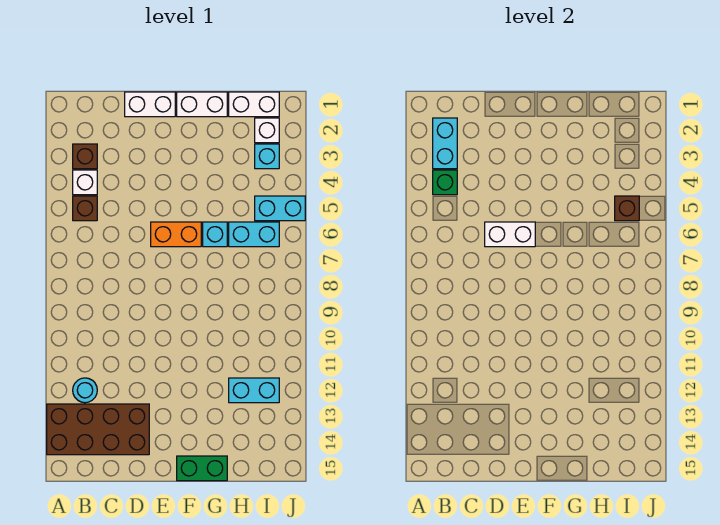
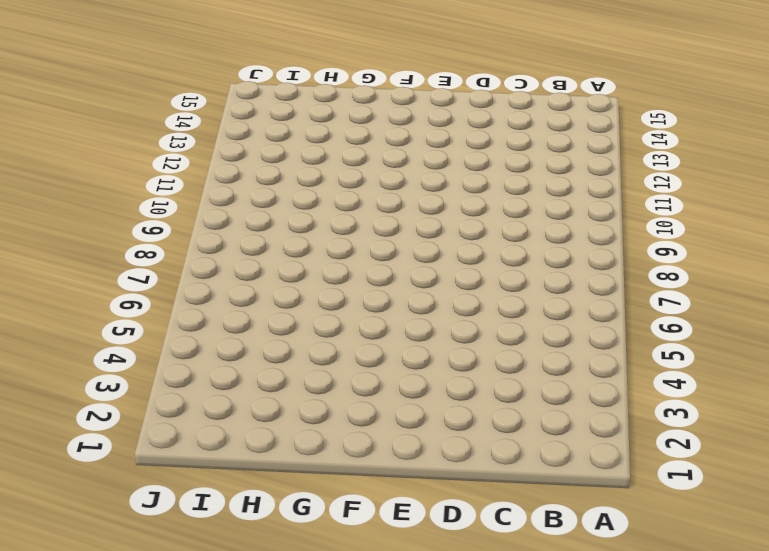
none -> brown 2x4 brick [47,404,149,455]
none -> brown 1x1 brick [73,144,97,169]
none -> white 1x1 brick [73,170,97,195]

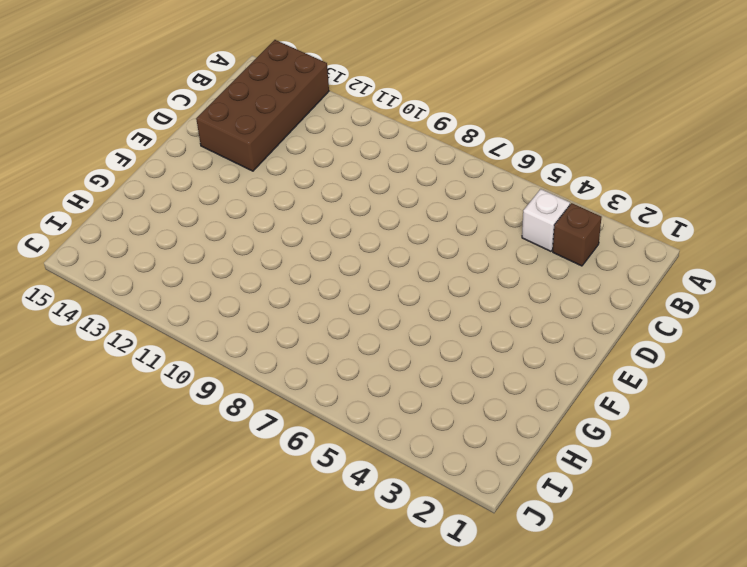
none -> brown 1x1 brick [73,196,97,221]
none -> cyan 1x1 round brick [73,378,97,403]
none -> white 1x2 brick [125,92,175,117]

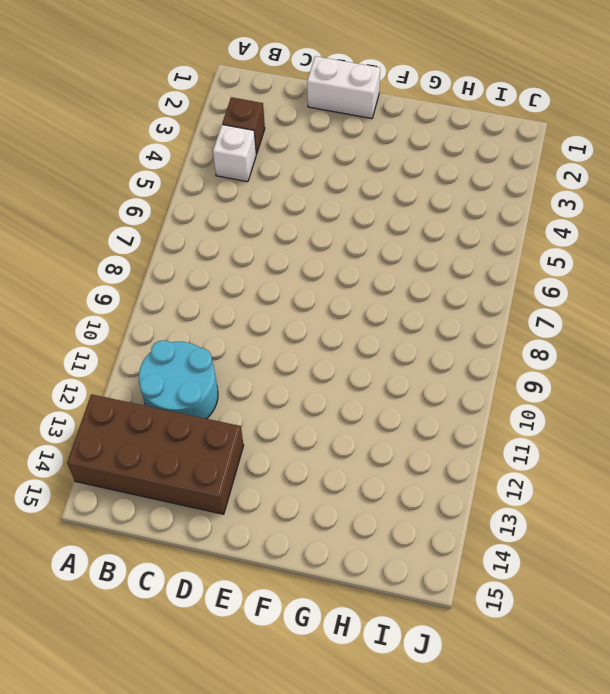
cyan 2x2 round brick [139,340,218,419] -> cyan 1x1 round brick [73,378,97,403]
none -> brown 1x1 brick [73,196,97,221]
none -> orange 1x2 brick [151,222,201,247]
none -> white 1x2 brick [177,92,227,117]

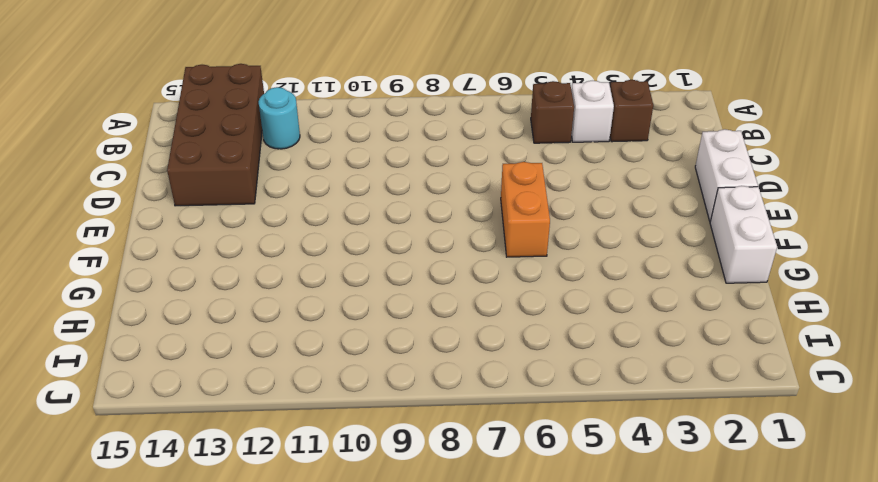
none -> green 1x2 brick [177,456,227,481]
none -> cyan 1x1 brick [203,222,227,247]
none -> white 1x2 brick [229,92,279,117]

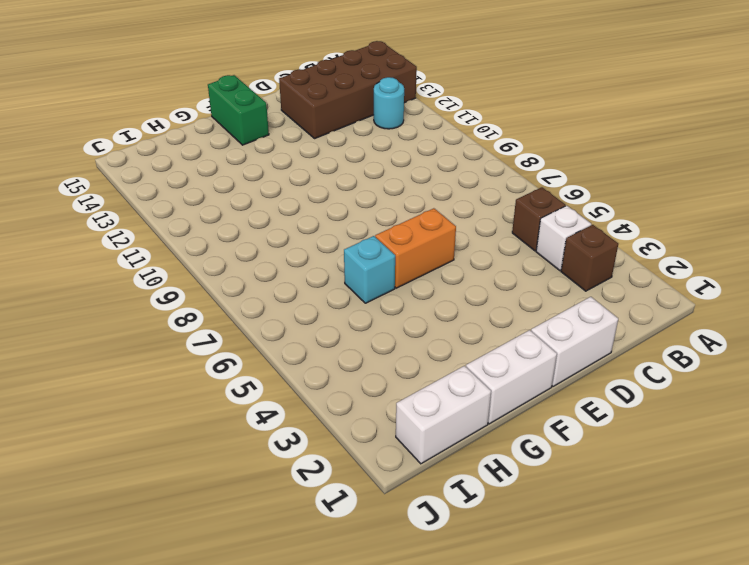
green 1x2 brick [208,75,269,145] -> green 1x2 brick turned to [177,456,227,481]
none -> cyan 1x2 brick [229,222,279,247]
none -> cyan 1x2 brick [229,378,279,403]
none -> white 1x1 brick [255,118,279,143]

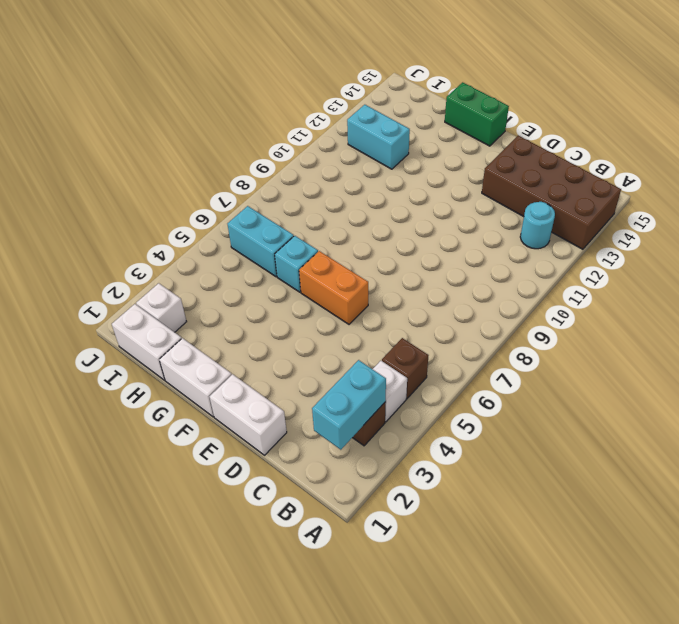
none -> cyan 1x1 brick [255,144,279,169]
none -> cyan 1x2 brick [255,196,305,221]
none -> green 1x1 brick [433,170,457,195]

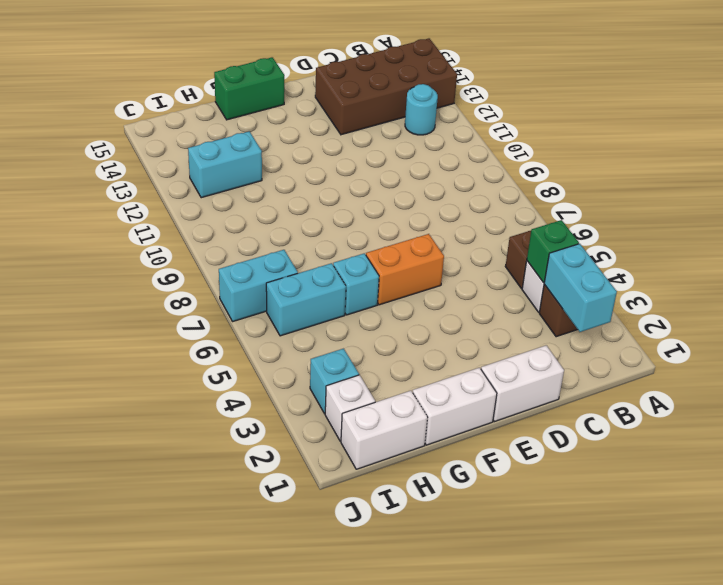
cyan 1x2 brick [219,250,298,322] -> cyan 1x2 brick moved to [255,196,305,221]
none -> white 1x2 brick [485,222,535,247]
none -> brown 1x1 brick [615,196,639,221]

